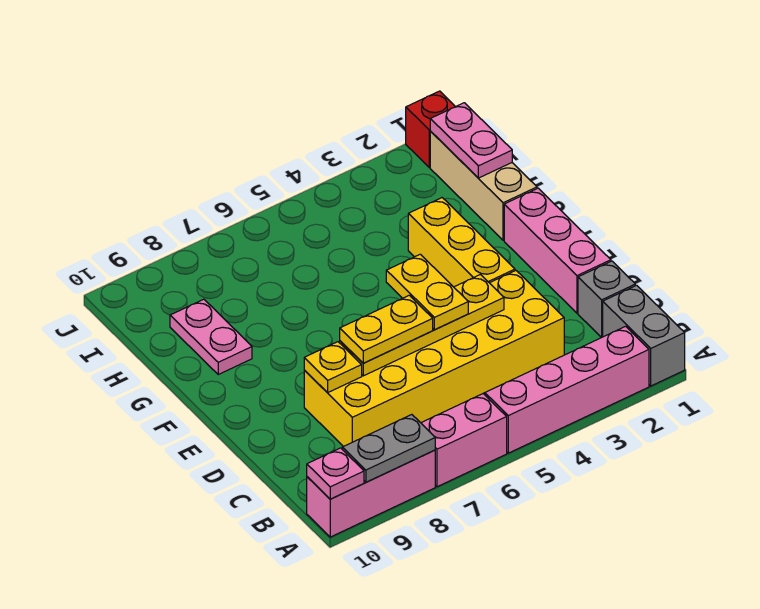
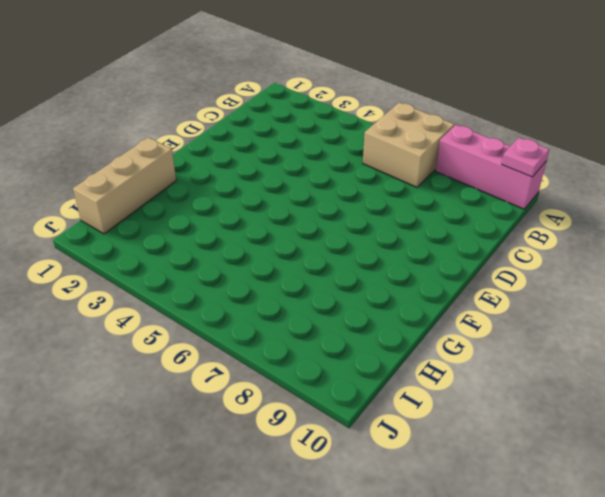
tan 2x2 brick [363,103,454,187] -> pink 1x2 brick [421,394,507,487]
none -> grey 1x2 brick [603,285,685,386]
none -> pink 1x4 brick [485,326,649,453]
none -> grey 1x1 brick [578,261,635,338]

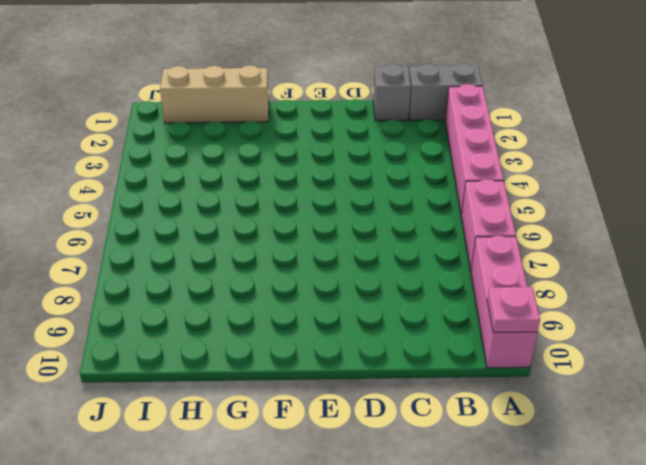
none -> yellow 2x6 brick [304,271,564,447]
none -> pink 1x3 brick [504,188,611,313]
none -> yellow 1x3 brick [408,198,515,287]

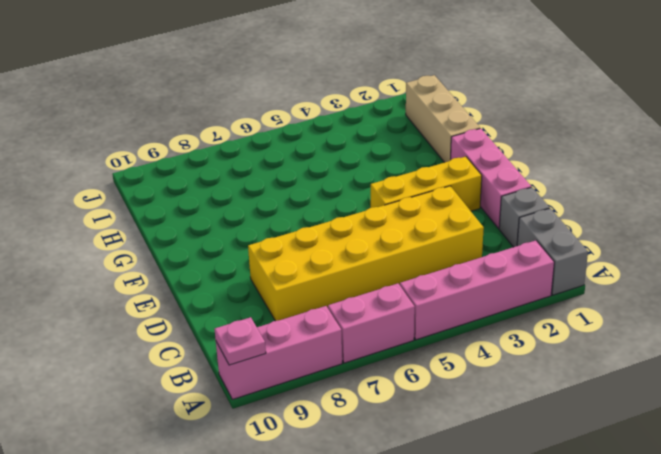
yellow 1x3 brick [371,157,482,211] -> yellow 1x3 brick turned to [408,198,515,287]
none -> pink 1x2 plate [170,299,252,374]
none -> red 1x1 brick [406,91,455,167]
none -> grey 1x2 plate [342,415,435,482]

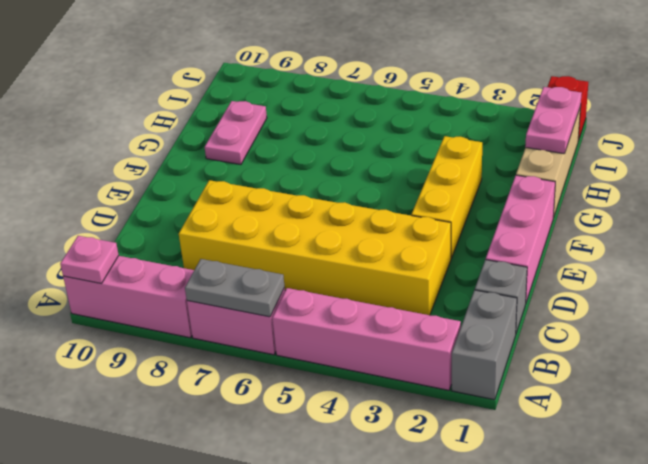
grey 1x2 plate [185,259,285,317] -> grey 1x2 plate moved to [342,415,435,482]
none -> yellow 1x4 plate [340,275,504,376]
none -> yellow 1x1 plate [304,342,362,393]
none -> yellow 1x2 plate [386,254,468,330]

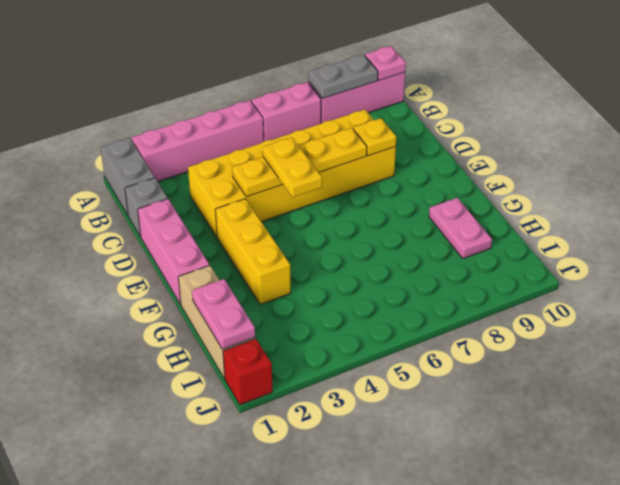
none -> yellow 1x2 plate [340,295,433,363]

